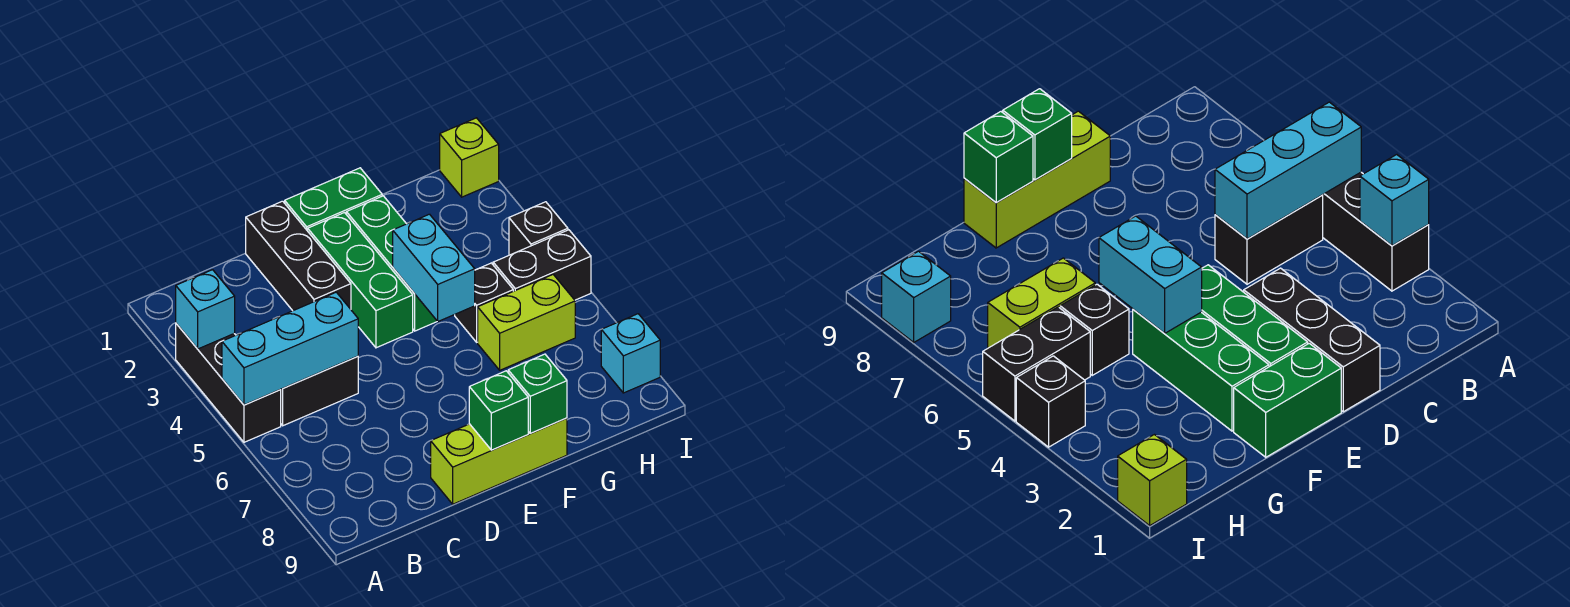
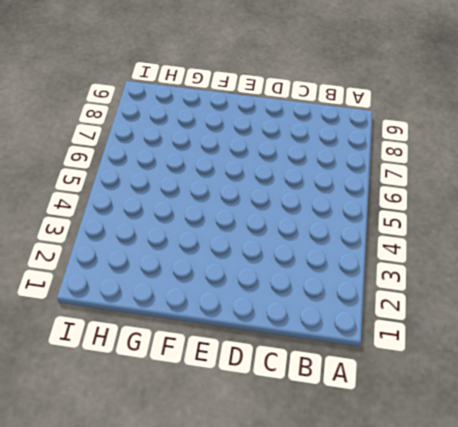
none -> black 1x3 brick [176,324,281,442]
none -> black 1x2 brick [281,356,358,426]
none -> black 1x3 brick [246,201,351,311]

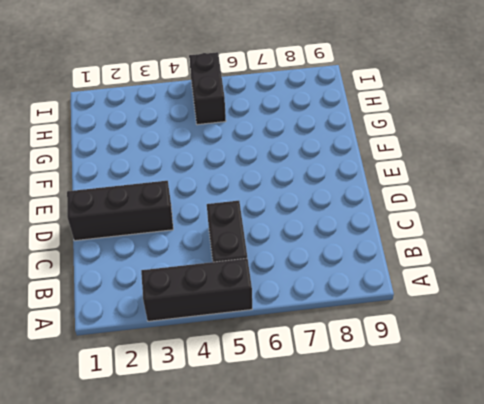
none -> lime 1x3 brick [431,418,567,504]
none -> green 1x2 brick [285,168,382,231]
none -> green 1x3 brick [308,213,413,348]

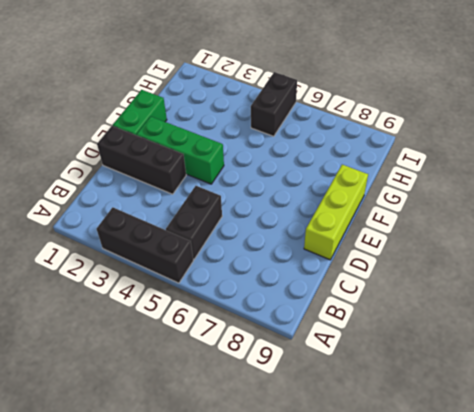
none -> green 1x3 brick [346,196,437,331]
none -> black 1x1 brick [455,263,513,342]
none -> lime 1x2 brick [478,275,575,370]

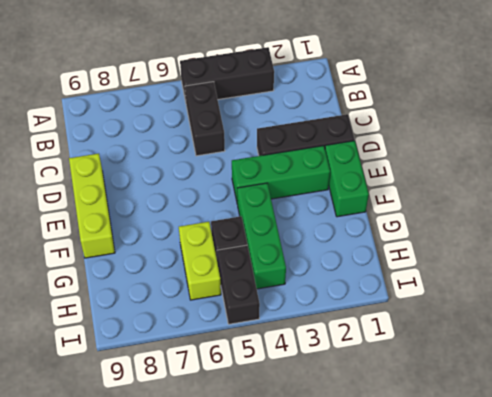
green 1x3 brick [237,183,286,289] -> green 1x3 brick turned to [346,196,437,331]
none -> lime 1x1 brick [440,118,499,197]
none -> black 1x1 brick [509,202,568,255]
none -> cyan 1x1 brick [601,314,660,393]

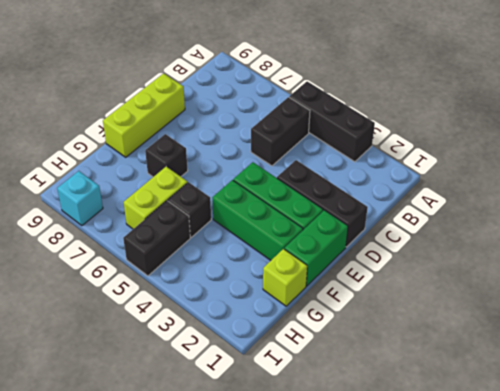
black 1x1 brick [145,134,188,177] -> black 1x1 brick moved to [509,202,568,255]
lime 1x1 brick [263,249,307,306] -> lime 1x1 brick moved to [440,118,499,197]
none -> cyan 1x1 brick [176,270,235,349]
none -> cyan 1x3 brick [222,292,358,405]
none -> green 1x1 brick [469,371,528,450]

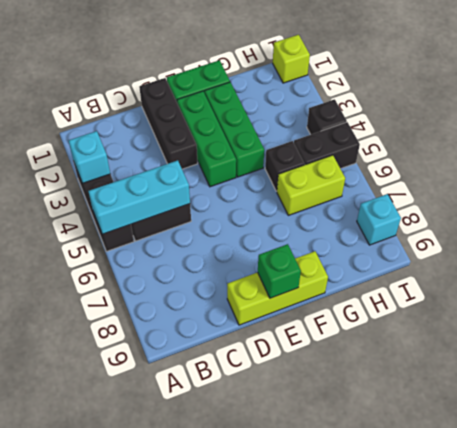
none -> cyan 1x2 brick [393,214,475,321]
none -> green 1x1 brick [508,354,567,433]

